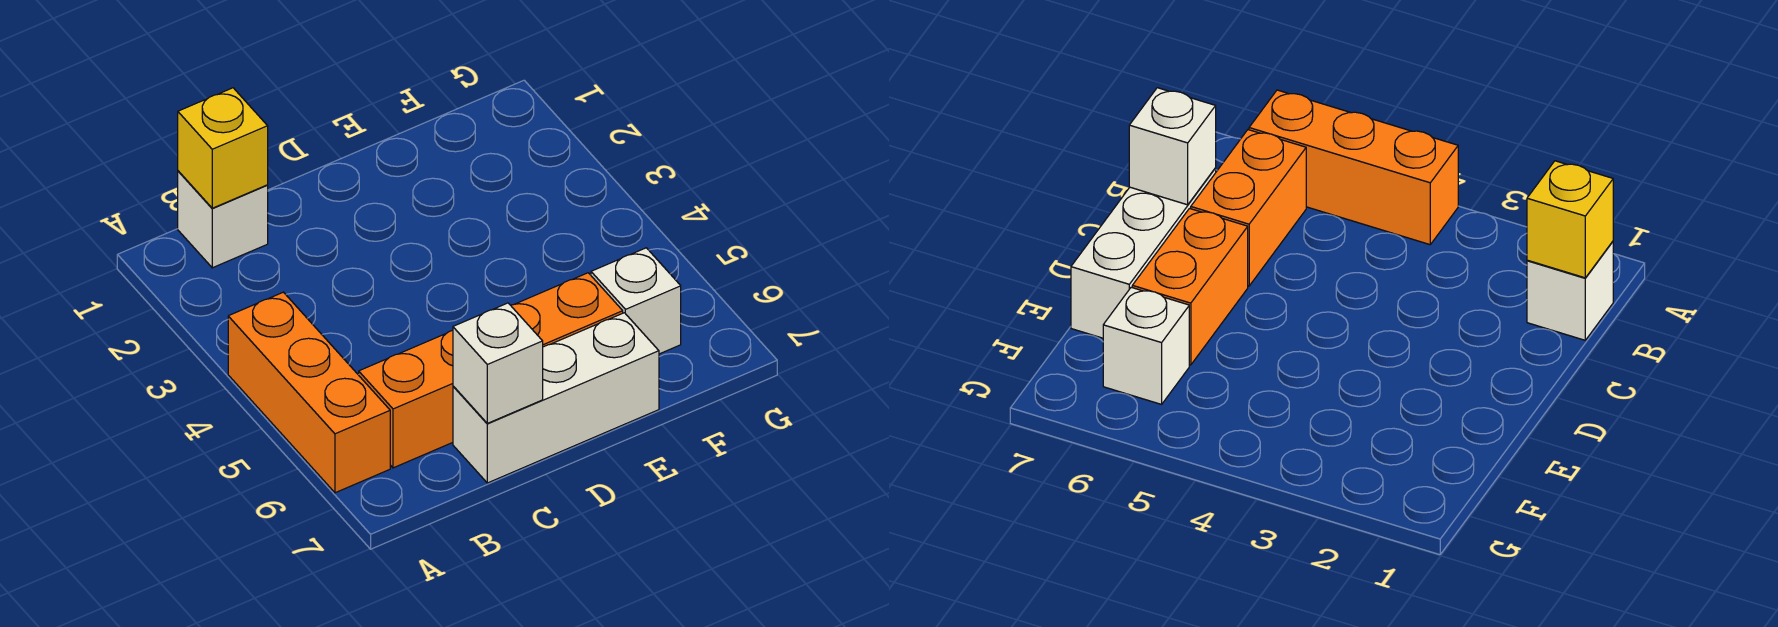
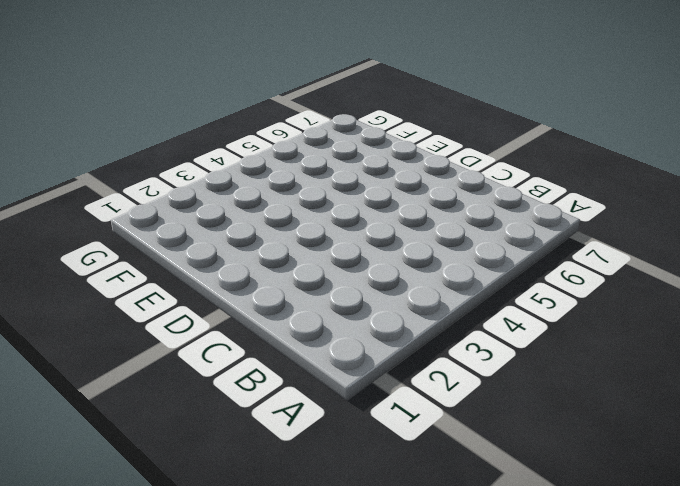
none -> orange 1x3 brick [228,292,390,493]
none -> white 1x1 brick [178,171,268,268]

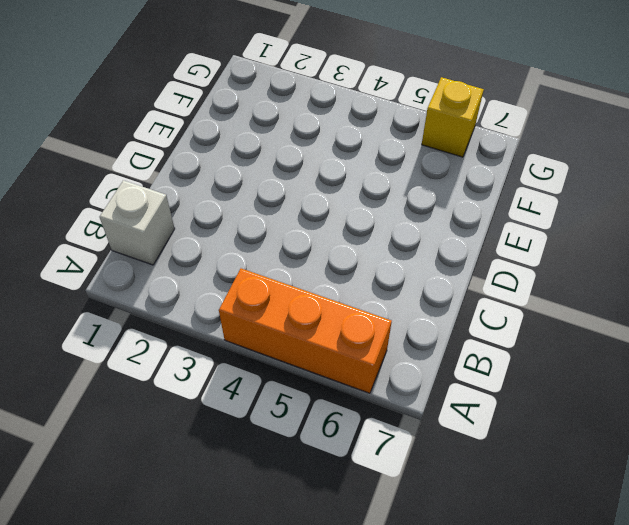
yellow 1x1 brick [422,77,484,157] -> yellow 1x1 brick moved to [178,88,268,208]
none -> orange 1x2 brick [359,330,453,468]
none -> white 1x3 brick [453,313,659,483]

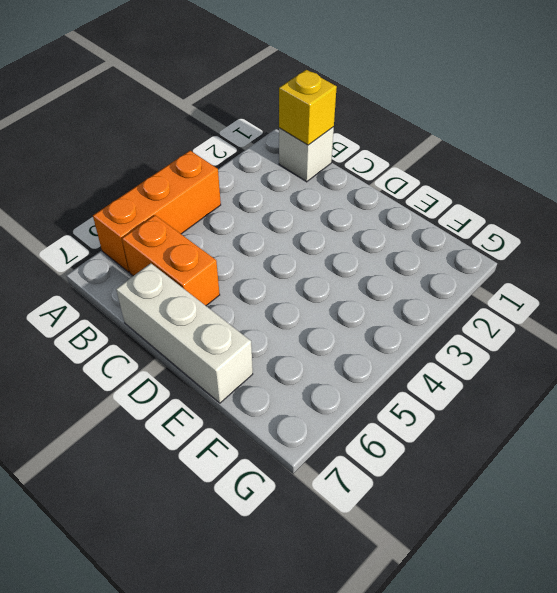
none -> orange 1x2 brick [511,273,623,347]
none -> white 1x1 brick [591,248,681,354]

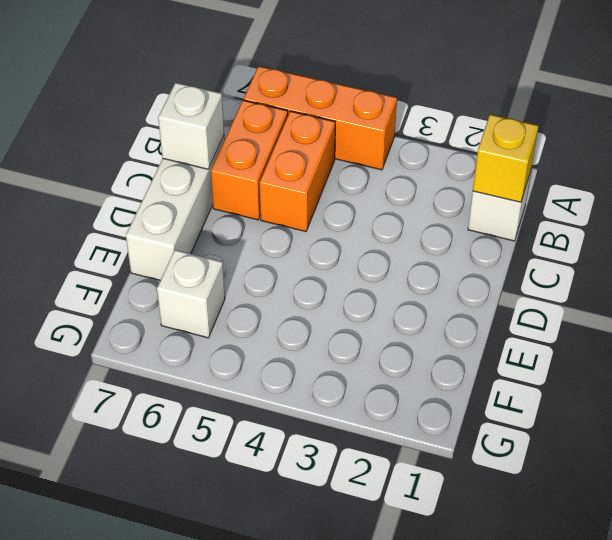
orange 1x2 brick [259,111,335,232] -> orange 1x2 brick moved to [511,273,623,347]

